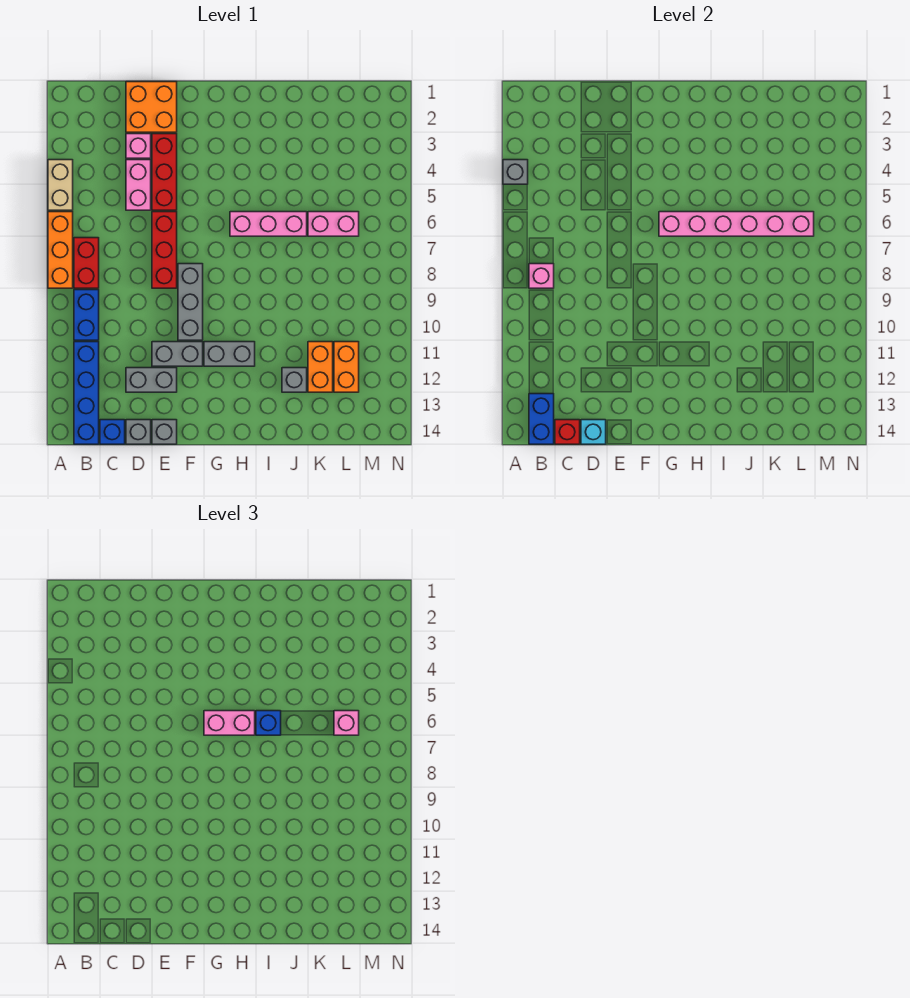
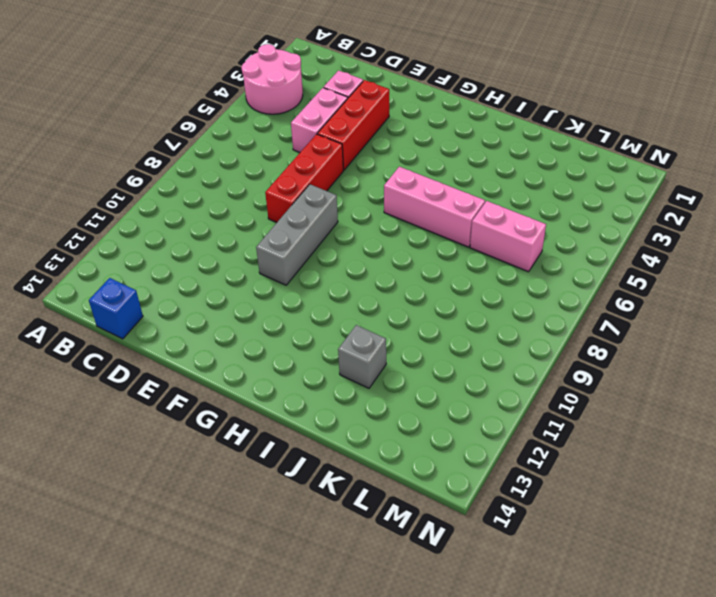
pink 2x2 round brick [242,44,303,114] -> tan 1x2 brick [48,160,73,210]
none -> orange 1x3 brick [48,212,73,288]
none -> red 1x2 brick [74,238,99,288]
none -> blue 1x2 brick [74,290,99,340]
none -> blue 1x4 brick [74,342,99,444]

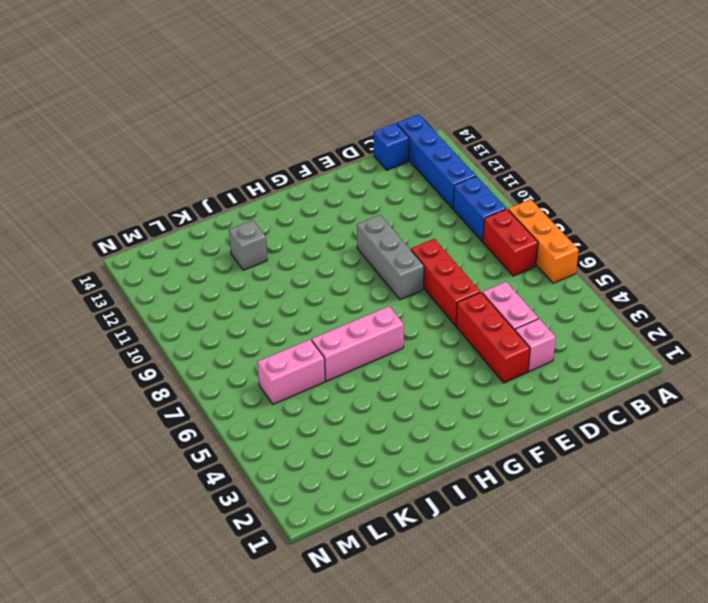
none -> tan 1x2 brick [48,160,73,210]
none -> orange 2x2 brick [126,82,177,132]
none -> grey 1x2 brick [126,368,177,392]
none -> grey 1x1 brick [126,420,151,444]

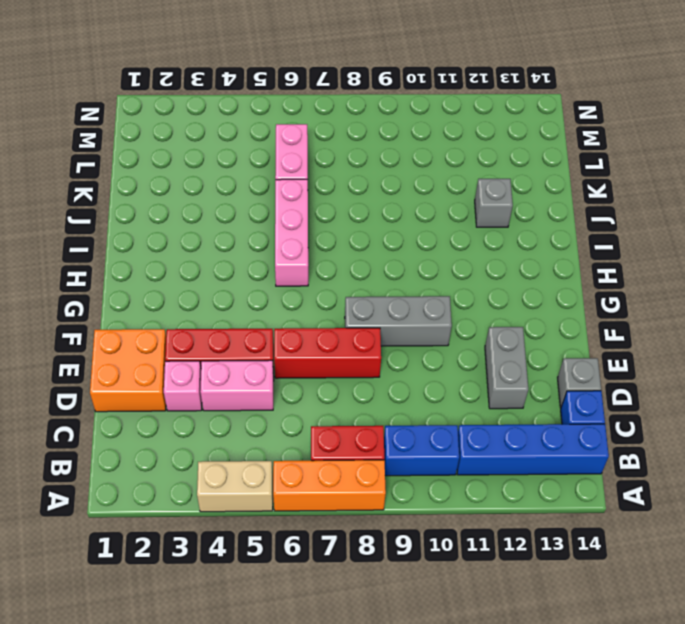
none -> grey 1x2 brick [152,342,203,366]
none -> grey 1x1 brick [152,420,177,444]
none -> grey 1x2 brick [204,342,255,366]
none -> orange 1x2 brick [308,342,333,392]

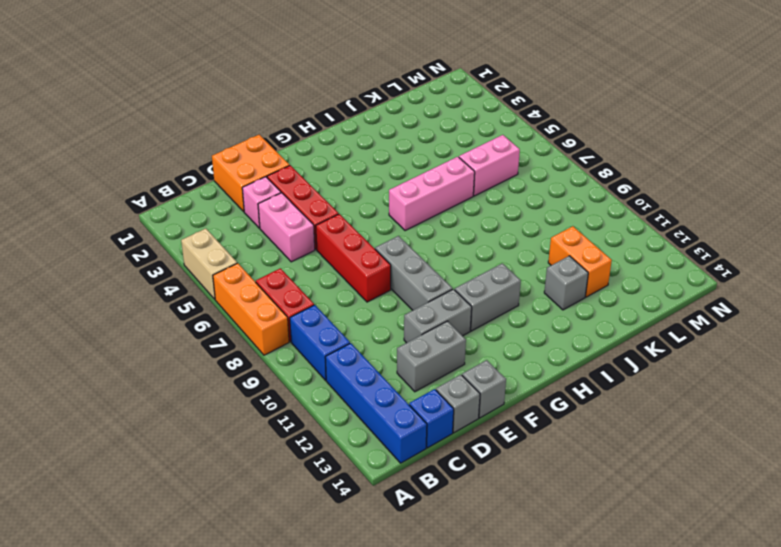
none -> orange 1x2 brick [334,342,359,392]
none -> grey 1x1 brick [503,160,528,184]
none -> pink 1x1 brick [529,264,554,288]
none -> blue 1x2 brick [529,394,554,444]

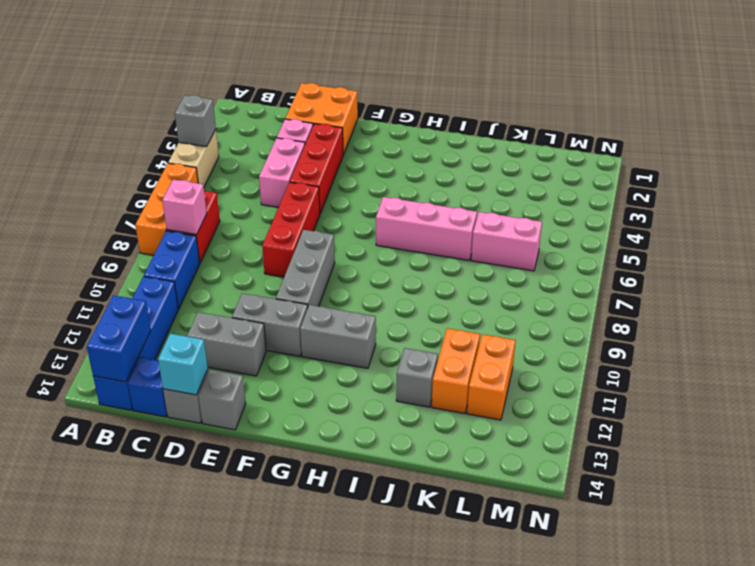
none -> red 1x1 brick [555,420,580,444]
none -> pink 1x6 brick [659,212,814,236]
none -> pink 1x2 brick [204,711,255,735]
none -> blue 1x1 brick [256,711,281,735]

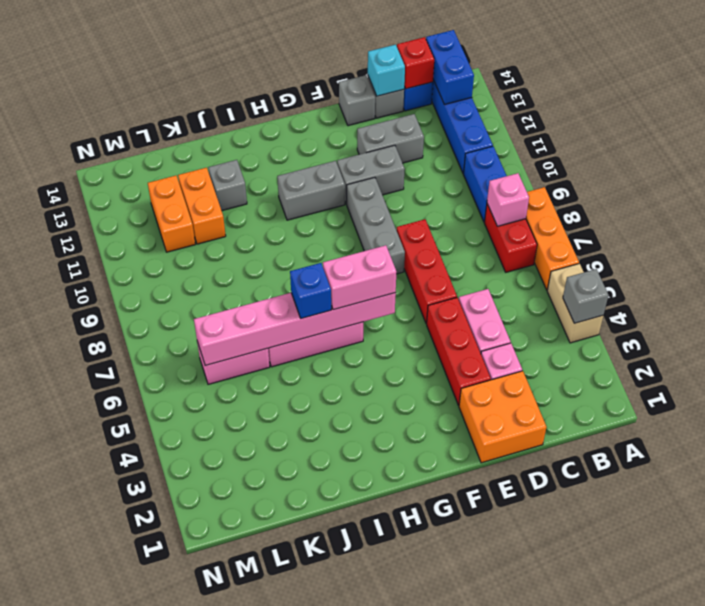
none -> pink 1x1 brick [334,711,359,735]

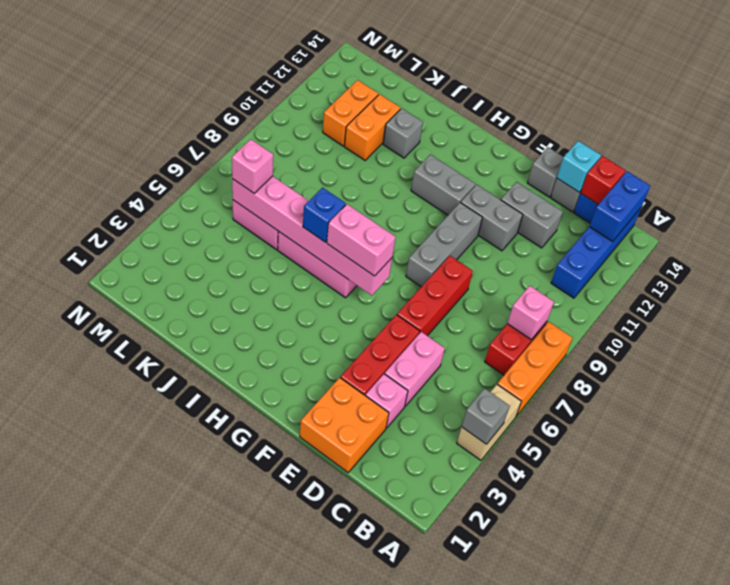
none -> blue 1x2 brick [74,290,99,340]

